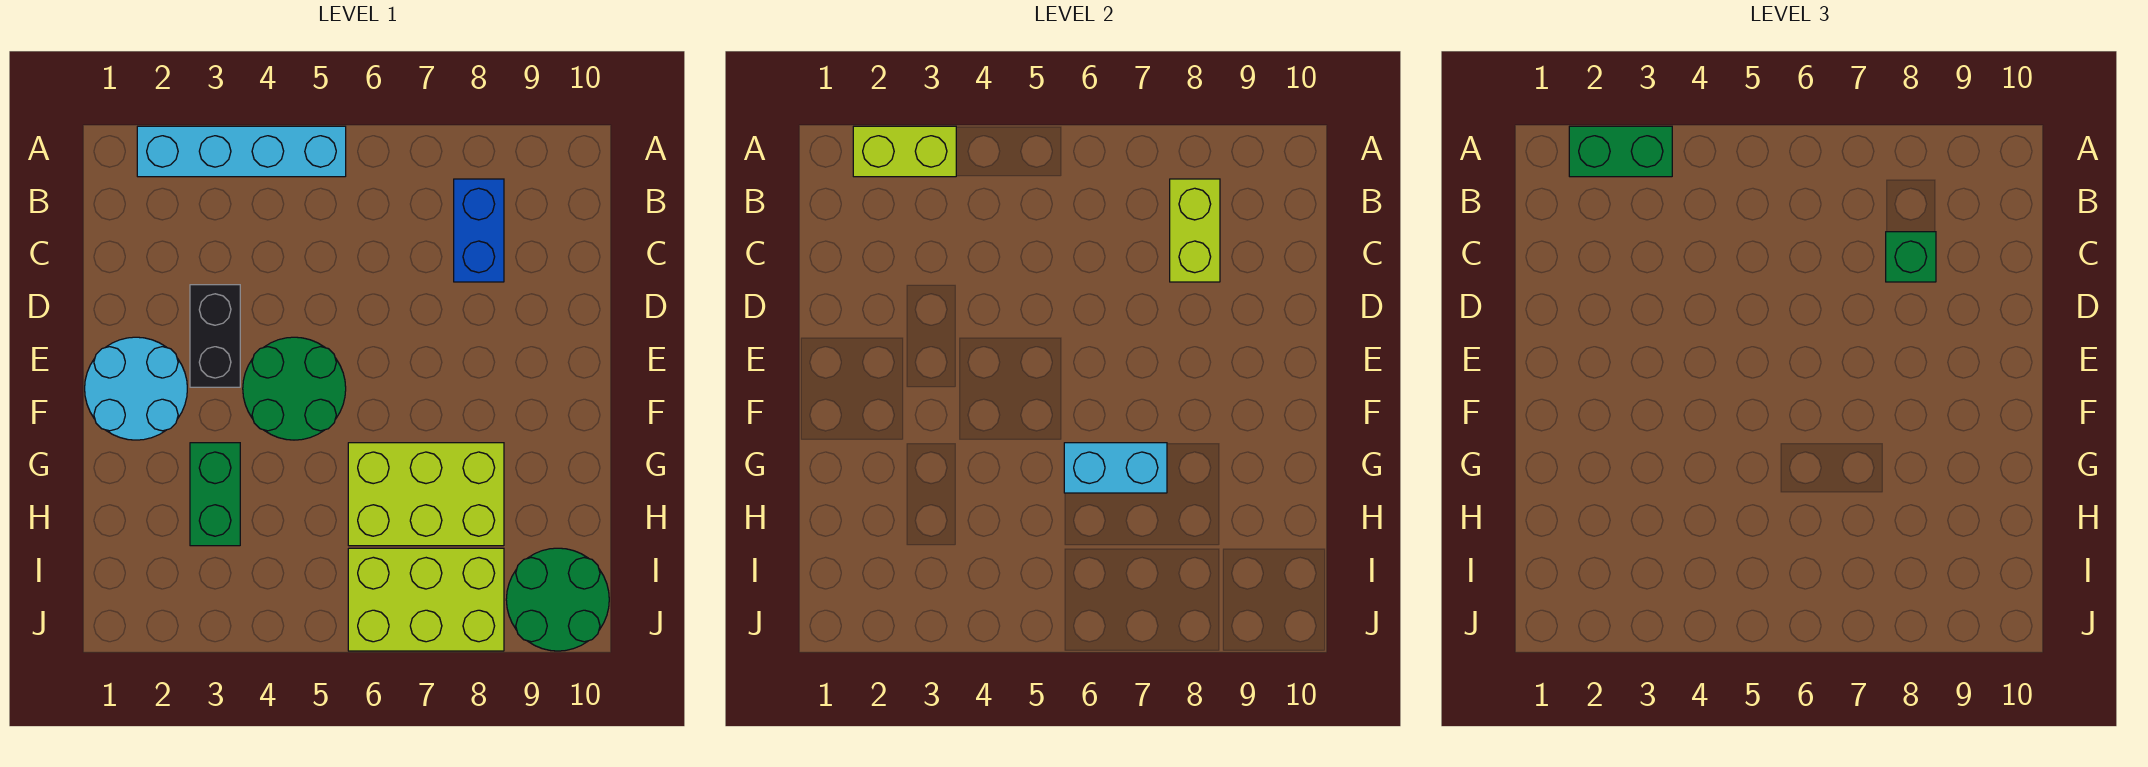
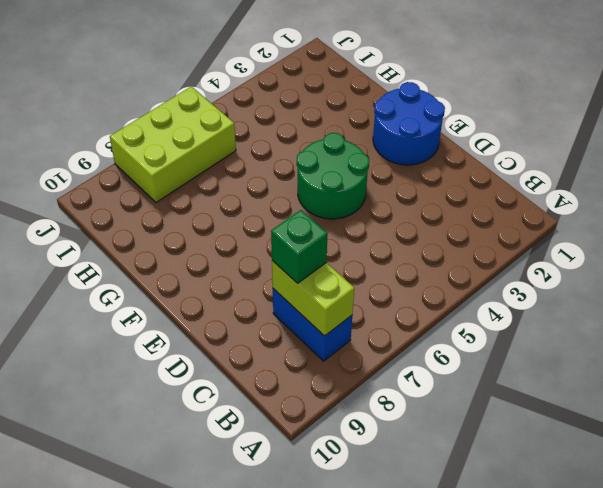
blue 2x2 round brick [373,82,445,165] -> cyan 2x2 round brick [85,337,187,440]
none -> cyan 1x4 brick [137,126,346,177]
none -> black 1x2 brick [190,285,240,387]
none -> green 1x2 brick [190,443,240,546]

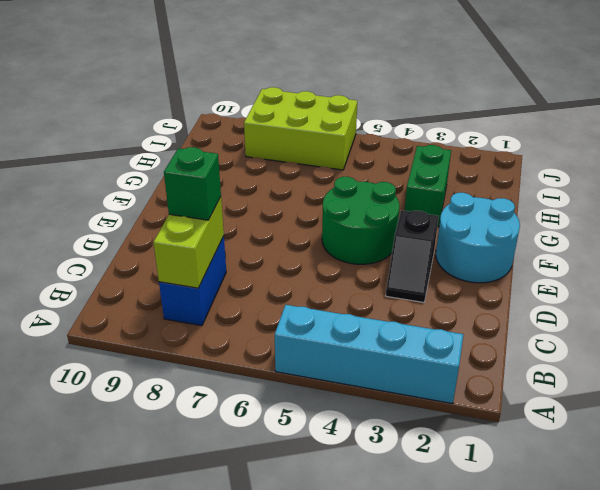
black 1x2 slope [386,210,439,302] -> black 1x2 brick [190,285,240,387]
none -> lime 2x3 brick [348,443,504,546]
none -> green 2x2 round brick [506,548,609,651]
none -> lime 1x2 brick [853,126,956,177]

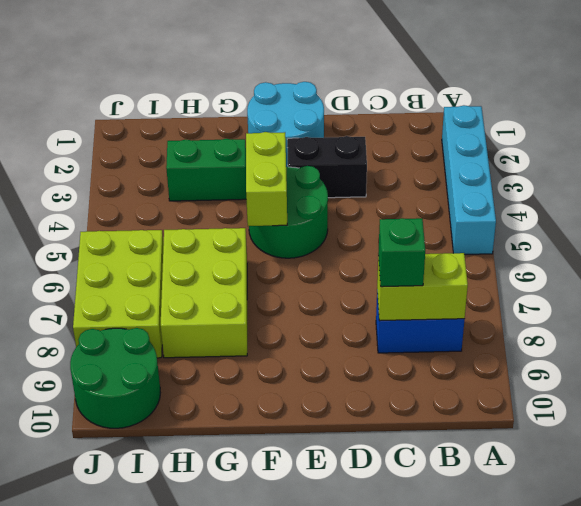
lime 1x2 brick [246,132,287,226] -> lime 1x2 brick moved to [853,126,956,177]
none -> cyan 1x2 brick [1064,443,1167,493]
none -> green 1x2 brick [1569,126,1672,177]

